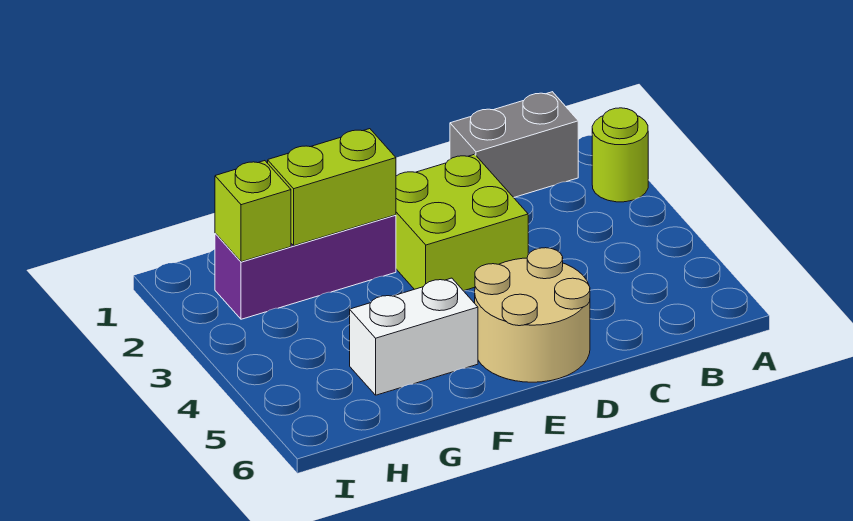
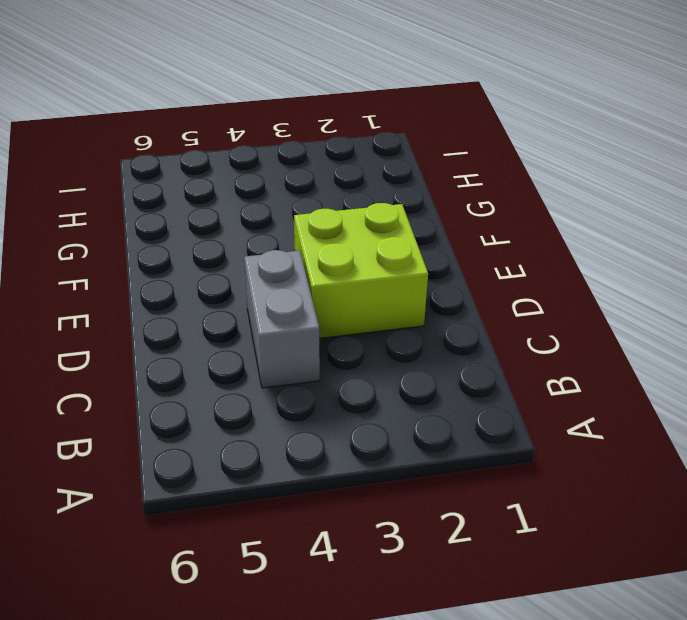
grey 1x2 brick [244,250,320,388] -> grey 1x2 brick moved to [450,92,578,198]
none -> lime 1x1 round brick [592,108,648,202]
none -> tan 2x2 round brick [475,248,590,382]

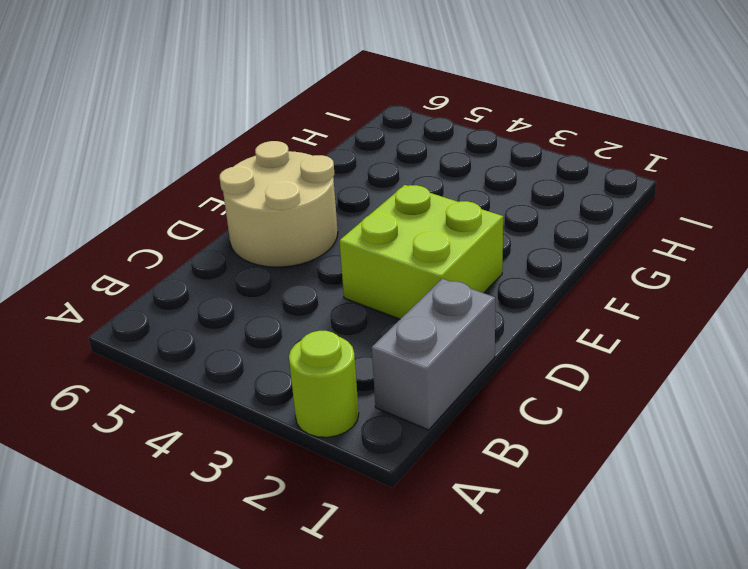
none -> purple 1x3 brick [215,215,396,319]
none -> white 1x2 brick [350,278,478,395]

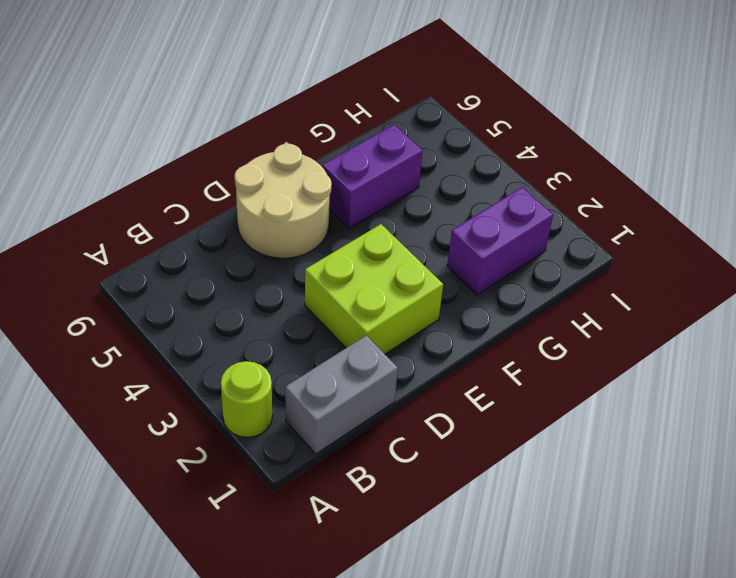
purple 1x2 brick [323,125,423,228] -> white 1x2 brick [350,278,478,395]
purple 1x2 brick [447,187,553,295] -> purple 1x3 brick [215,215,396,319]
none -> lime 1x2 brick [268,129,396,246]
none -> lime 1x1 brick [215,161,291,262]

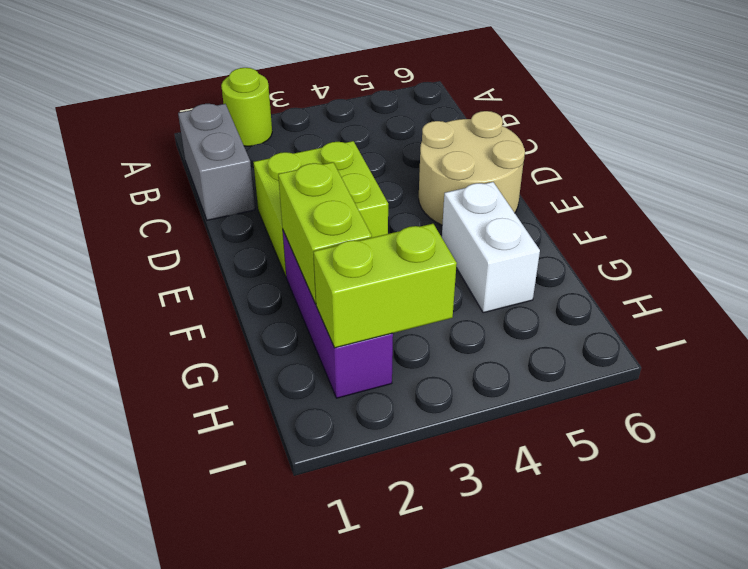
lime 1x2 brick [313,224,457,348] -> lime 1x1 brick [215,161,291,262]

